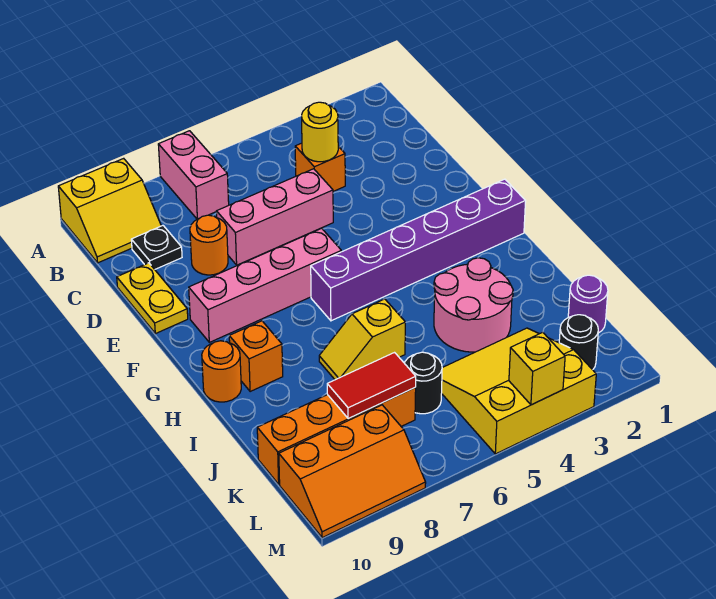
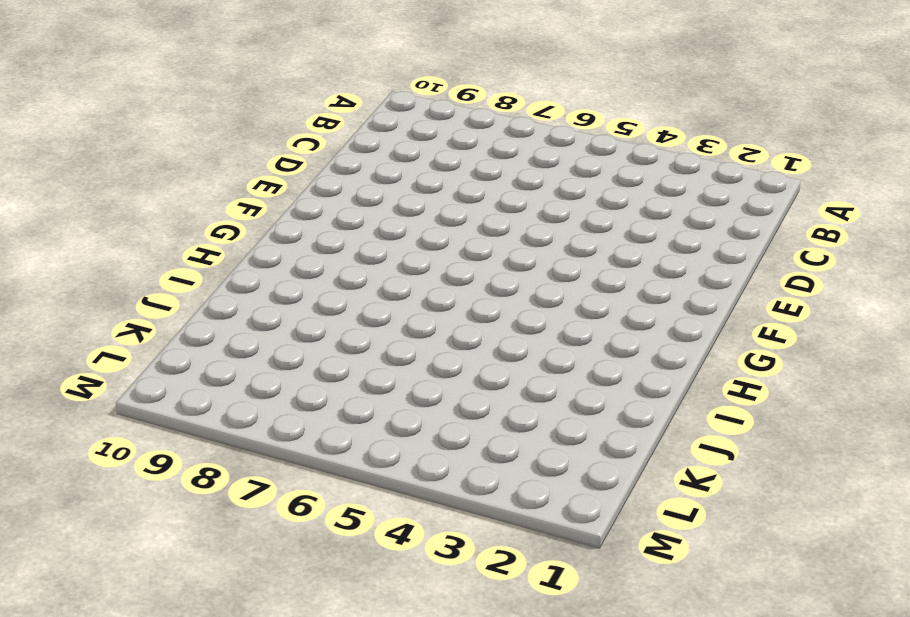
none -> pink 1x2 brick [158,131,229,219]
none -> yellow 2x2 slope [58,158,161,263]
none -> orange 1x1 brick [295,143,345,191]

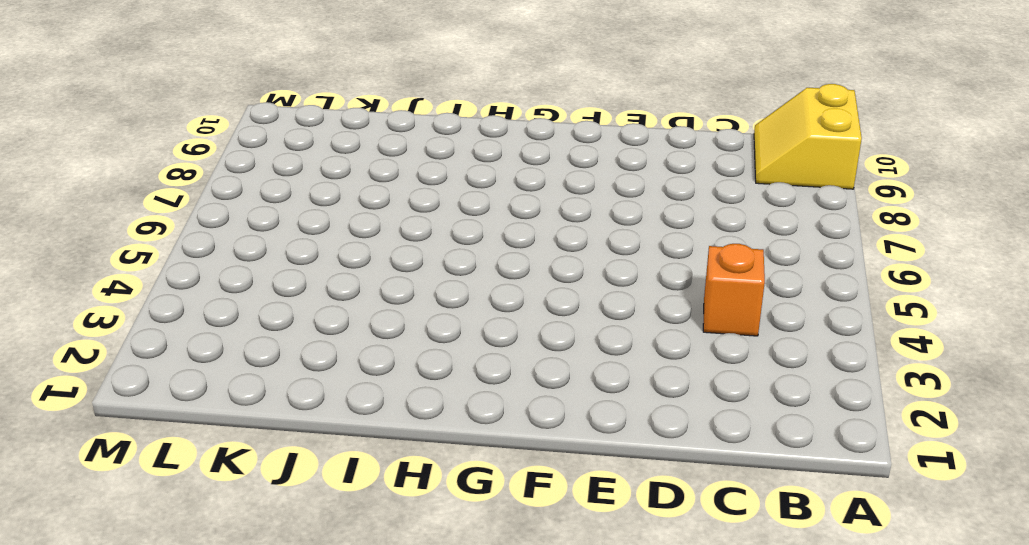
none -> pink 1x2 brick [158,131,229,219]
none -> black 1x1 plate [131,226,182,269]
none -> pink 1x3 brick [217,169,333,265]

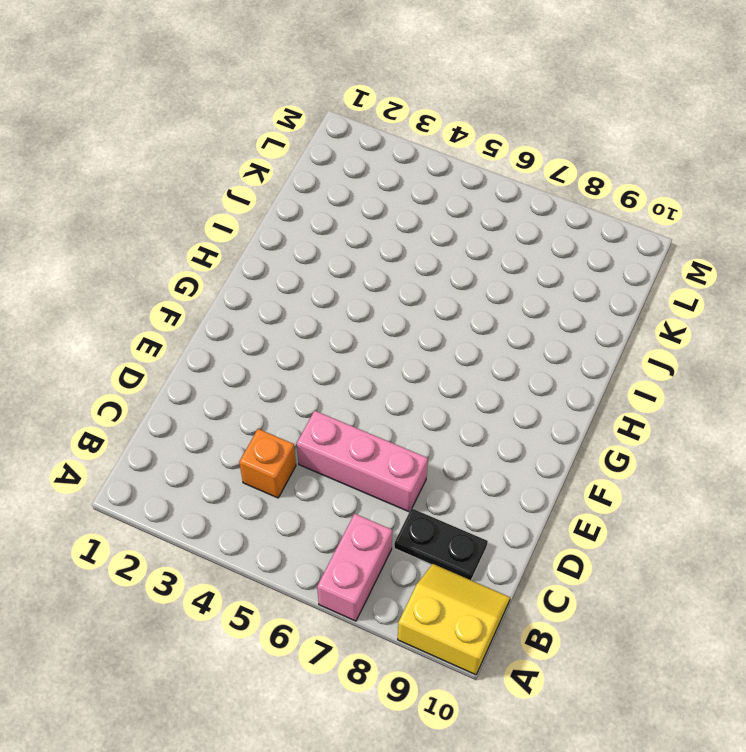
black 1x2 plate [394,508,488,580] -> black 1x1 plate [131,226,182,269]
none -> orange 1x1 round brick [190,215,228,275]
none -> yellow 1x2 plate [117,263,188,334]
none -> pink 1x4 brick [189,228,341,342]

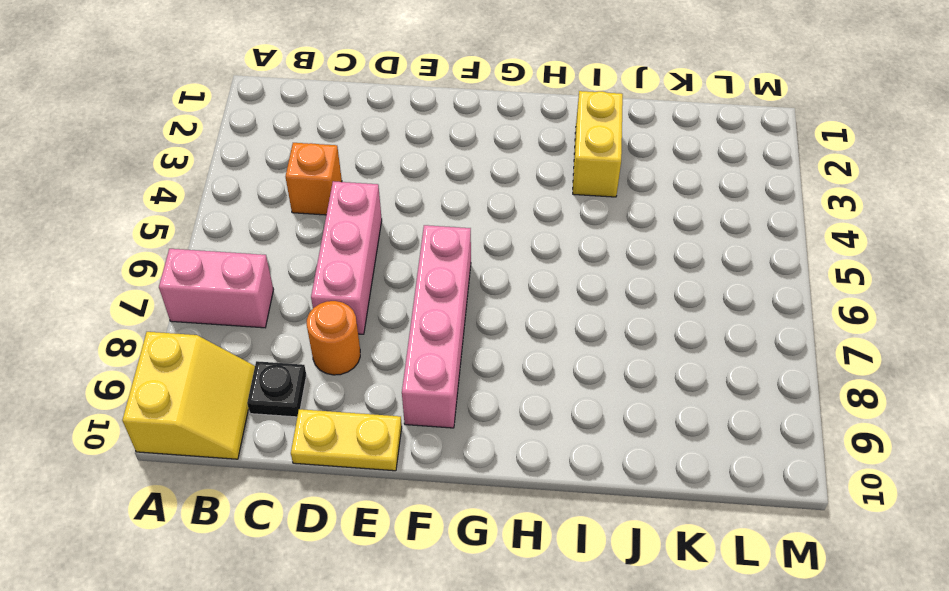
yellow 1x2 brick [573,91,623,197] -> pink 2x2 round brick [434,258,513,352]
none -> purple 1x6 brick [311,179,526,321]
none -> orange 1x1 brick [229,321,283,392]
none -> orange 1x1 round brick [202,341,241,402]

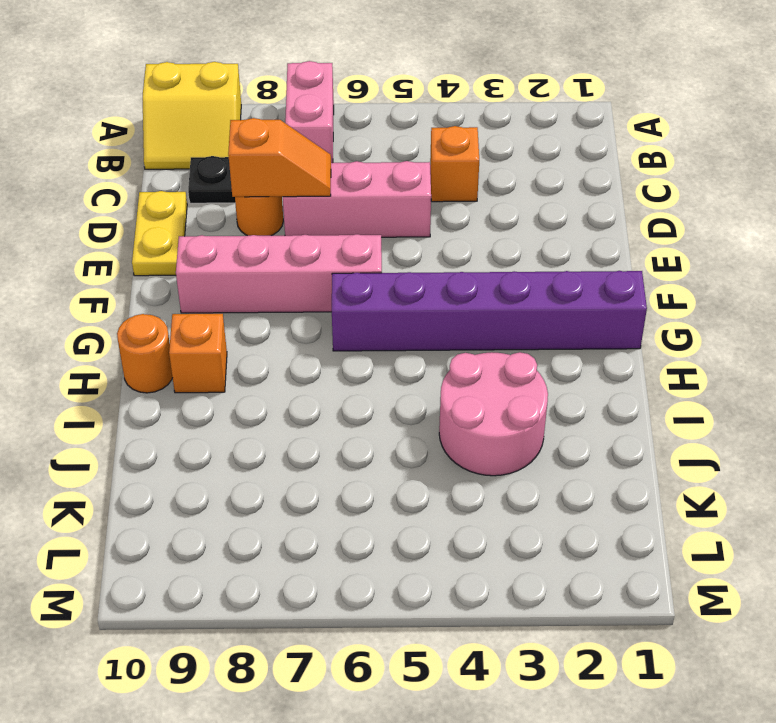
orange 1x2 slope [228,118,331,197] -> none
none -> yellow 1x2 slope [319,299,405,380]
none -> purple 1x1 round brick [568,275,608,333]
none -> yellow 3x3 slope [442,328,596,454]

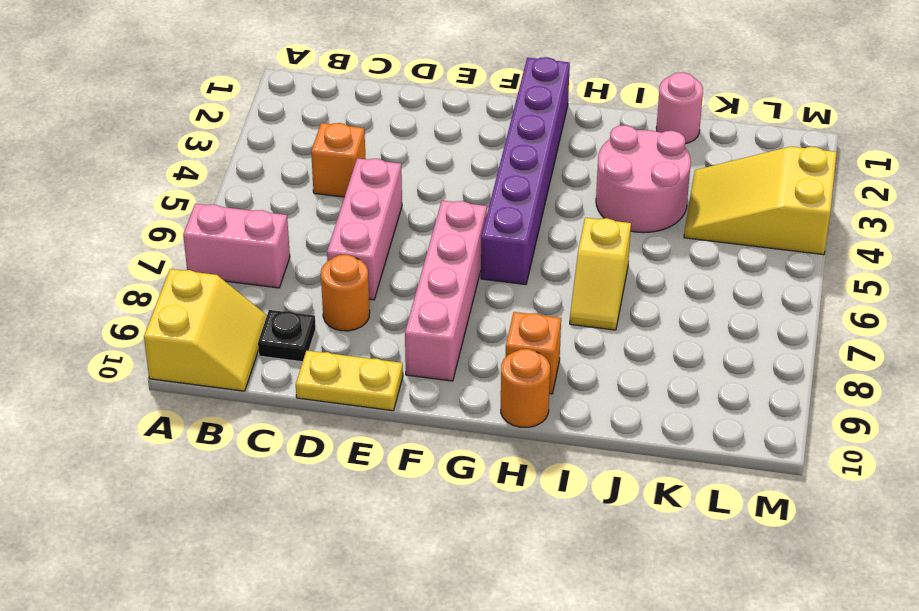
pink 1x1 round brick [657,72,703,144] -> none
yellow 2x3 slope [684,147,837,255] -> yellow 3x3 slope [442,328,596,454]
none -> purple 1x1 round brick [568,275,608,333]
none -> black 1x1 round brick [405,352,442,414]
none -> orange 1x4 brick [257,388,416,484]

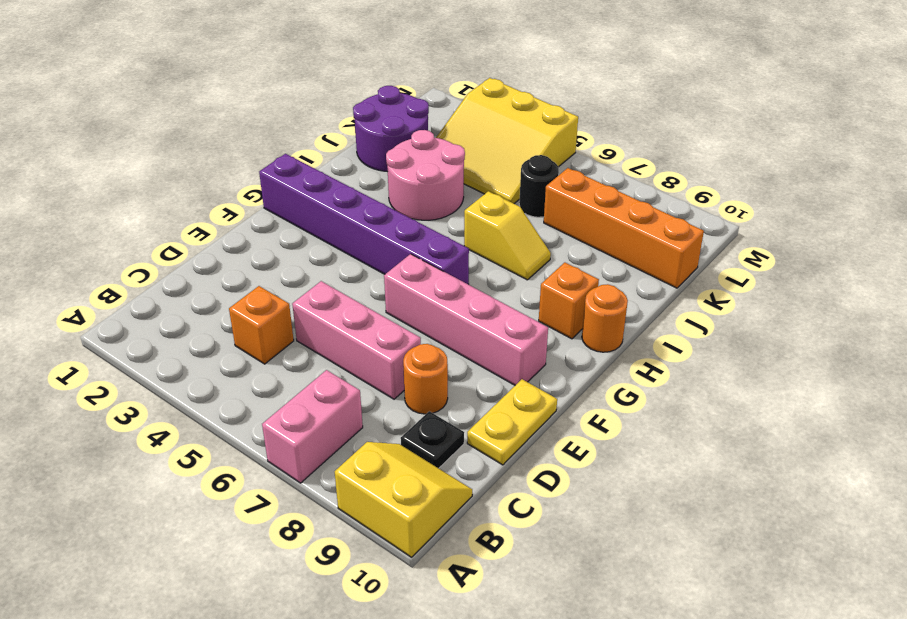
purple 2x2 round brick [353,86,429,172] -> purple 1x1 round brick [568,275,608,333]
none -> black 1x1 round brick [559,315,598,370]
none -> orange 2x3 slope [279,405,426,538]
none -> yellow 1x1 round brick [302,102,338,162]

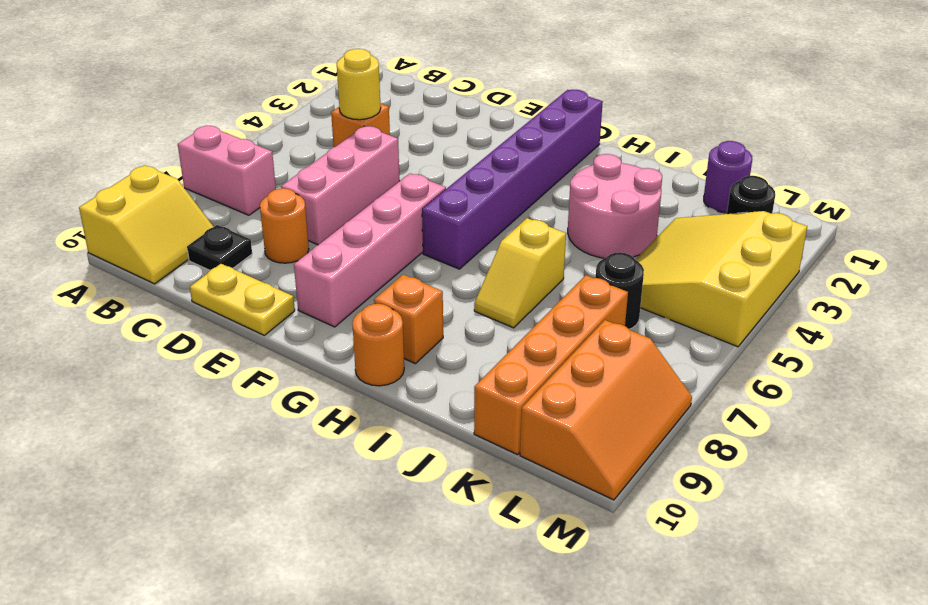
none -> red 1x2 tile [327,353,416,419]
none -> yellow 1x1 brick [509,332,565,405]

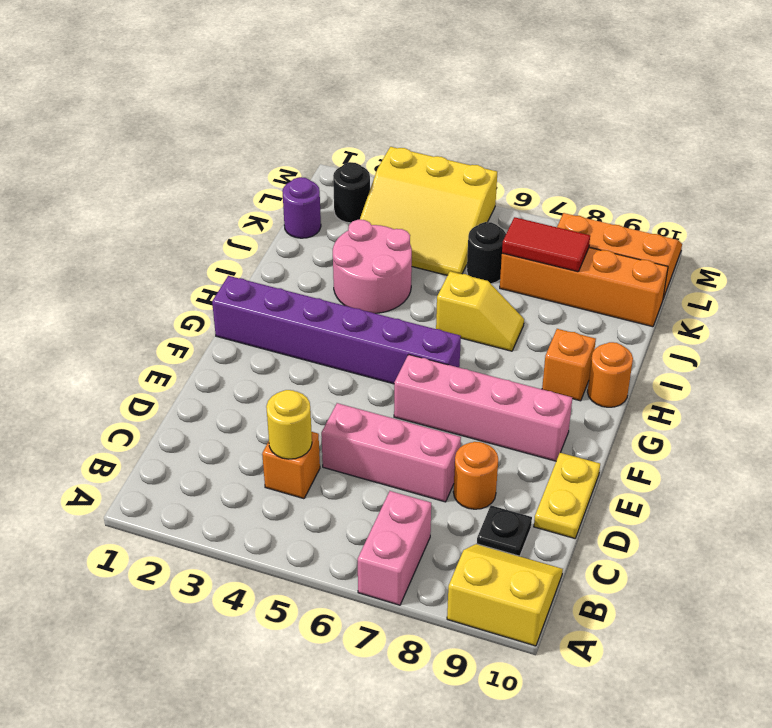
none -> yellow 1x1 brick [509,332,565,405]

